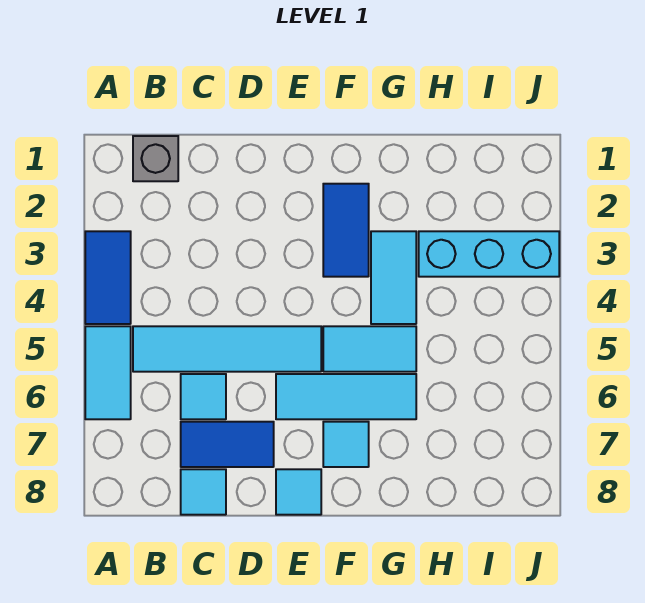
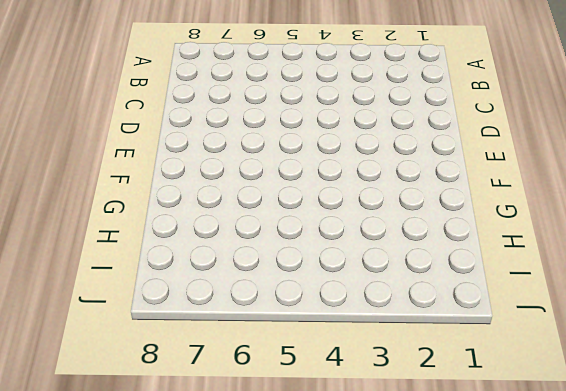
none -> blue 1x2 tile [85,231,131,324]
none -> cyan 1x2 tile [85,326,131,419]
none -> grey 1x1 brick [133,136,178,181]

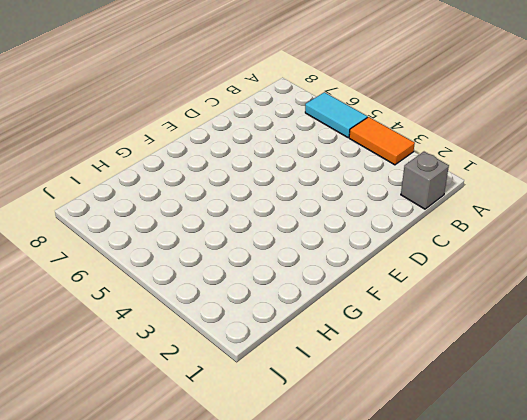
orange 1x2 tile [349,117,415,165] -> blue 1x2 tile [85,231,131,324]
none -> cyan 1x4 tile [133,326,321,372]
none -> cyan 1x1 tile [181,374,226,419]
none -> blue 1x2 tile [181,422,274,467]

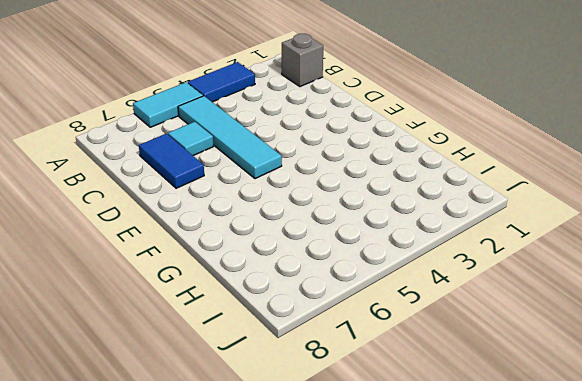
none -> cyan 1x1 tile [181,469,226,515]
none -> cyan 1x3 tile [276,374,416,419]
none -> cyan 1x1 tile [276,469,321,515]

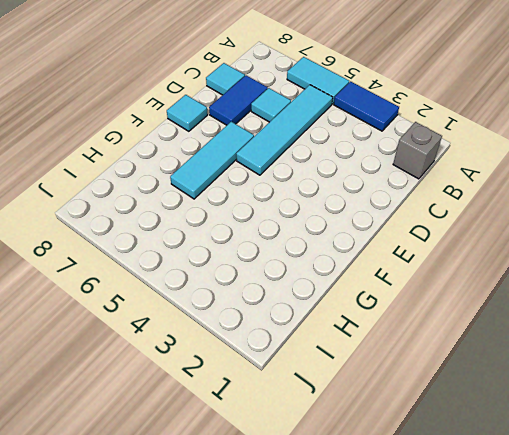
none -> blue 1x2 tile [323,184,369,277]
none -> cyan 1x2 tile [323,326,416,372]
none -> cyan 1x1 tile [323,422,369,467]

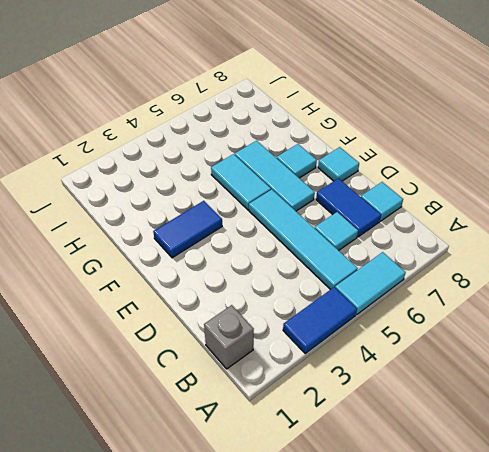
none -> cyan 1x2 tile [371,231,416,324]
none -> cyan 1x3 brick [419,231,559,277]

